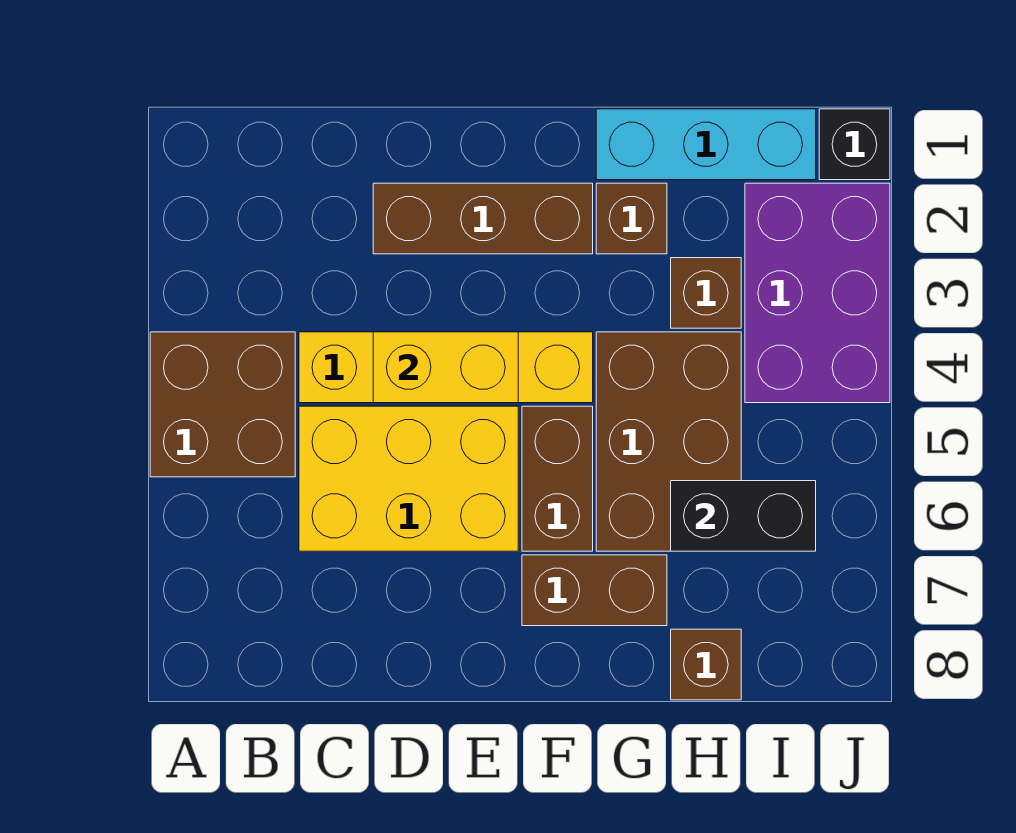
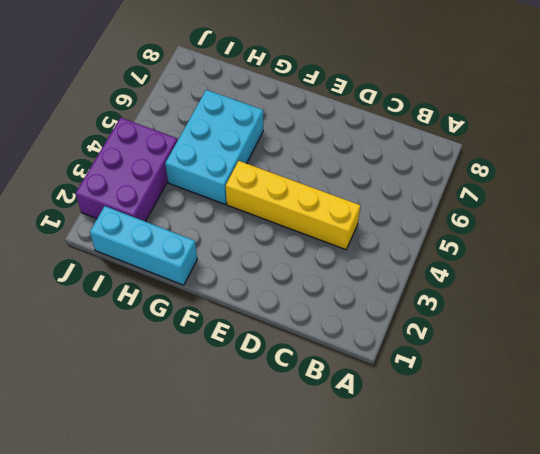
cyan 2x3 brick [165,90,263,204] -> brown 2x3 brick [596,332,741,551]
none -> brown 2x2 brick [150,332,295,477]
none -> yellow 2x3 brick [299,406,518,551]
none -> brown 1x3 brick [373,183,593,254]

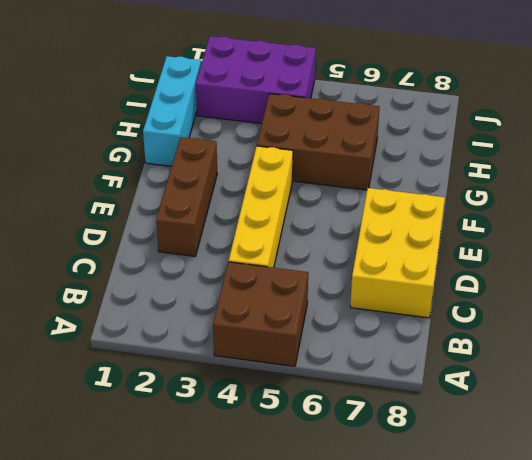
yellow 2x3 brick [350,188,445,318] -> yellow 2x3 brick moved to [299,406,518,551]
none -> brown 1x2 brick [522,406,593,551]
none -> brown 1x2 brick [522,555,667,626]
none -> brown 1x1 brick [596,183,667,254]

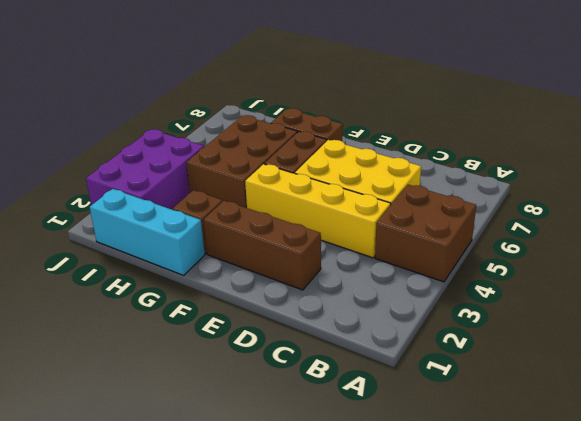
none -> brown 1x1 brick [671,258,741,328]
none -> brown 1x1 brick [671,629,741,700]
none -> black 1x1 brick [819,109,890,180]

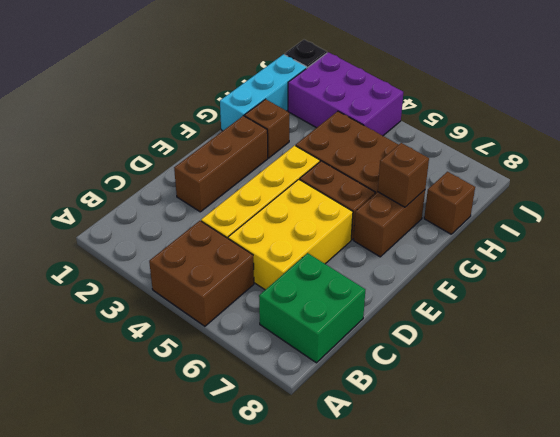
green 2x2 brick [259,253,365,363] -> none
brown 1x1 brick [378,143,429,207] -> brown 1x1 brick moved to [671,258,741,328]
none -> yellow 1x2 brick [373,332,518,403]
none -> black 1x2 brick [671,481,816,551]

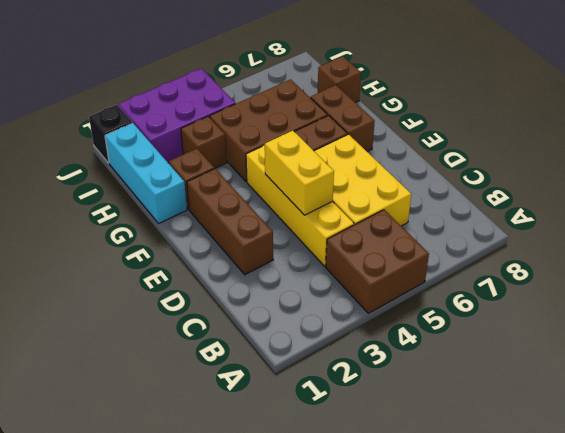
none -> black 1x2 brick [671,481,816,551]

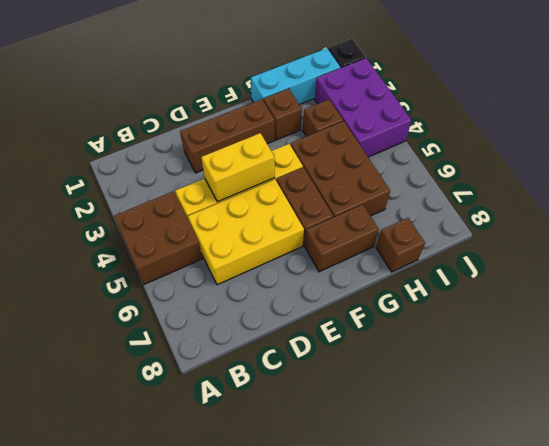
none -> black 1x2 brick [671,481,816,551]

